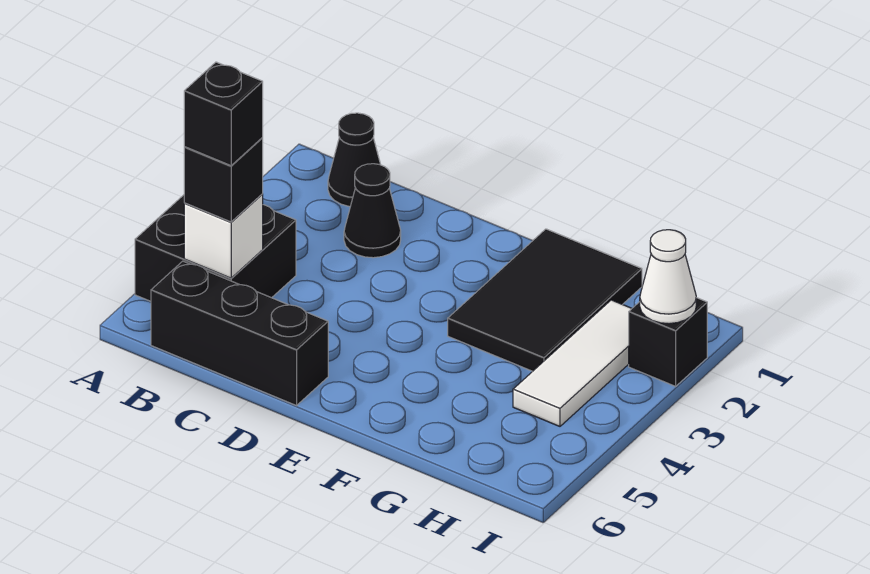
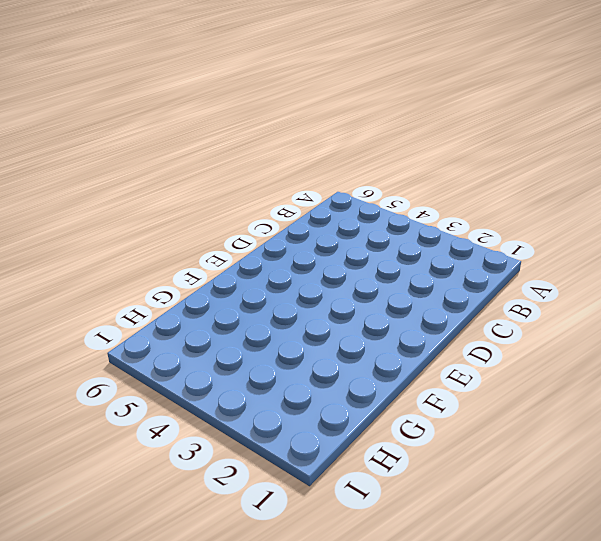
none -> black 2x2 brick [135,195,296,301]
none -> black 1x1 cone [328,113,381,206]

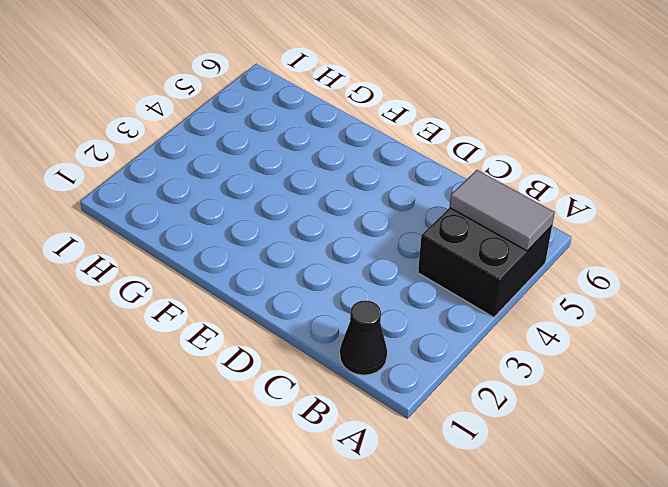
grey 1x2 tile [450,170,555,251] -> white 1x1 brick [184,194,263,278]
none -> black 1x3 brick [151,261,328,406]
none -> black 1x1 cone [344,164,401,258]

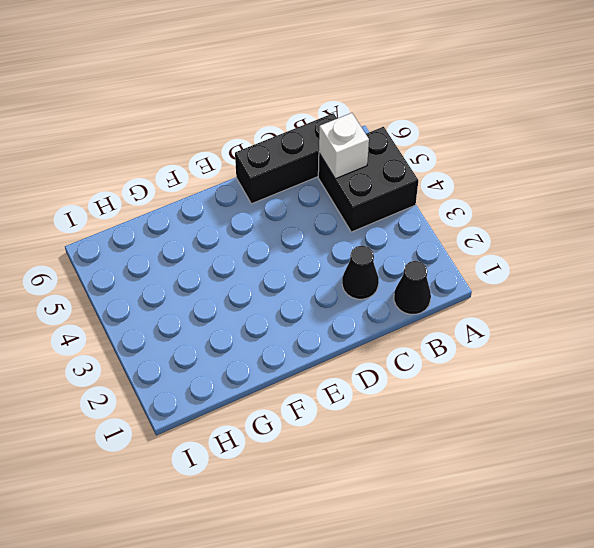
none -> black 2x3 tile [448,229,642,371]
none -> white 1x3 tile [513,300,632,426]

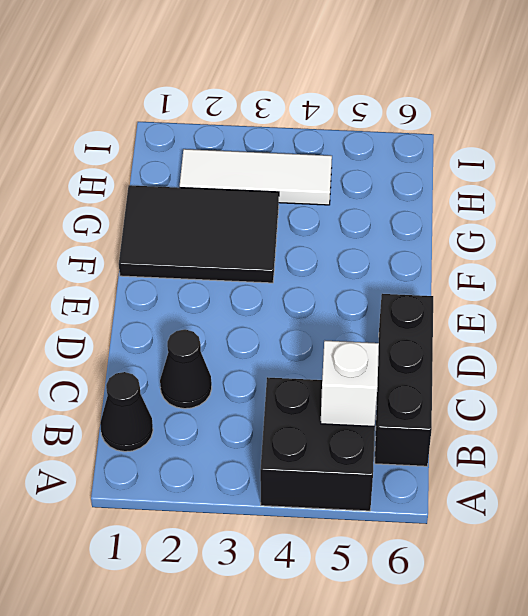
none -> black 1x1 brick [629,298,707,386]
none -> white 1x1 cone [640,230,696,324]

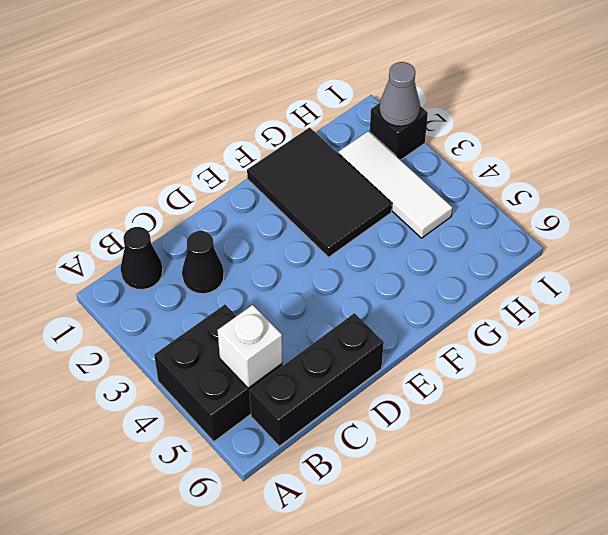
grey 1x1 cone [379,62,420,126] -> white 1x1 cone [640,230,696,324]
none -> black 1x1 brick [184,138,263,222]
none -> black 1x1 brick [184,62,263,166]

